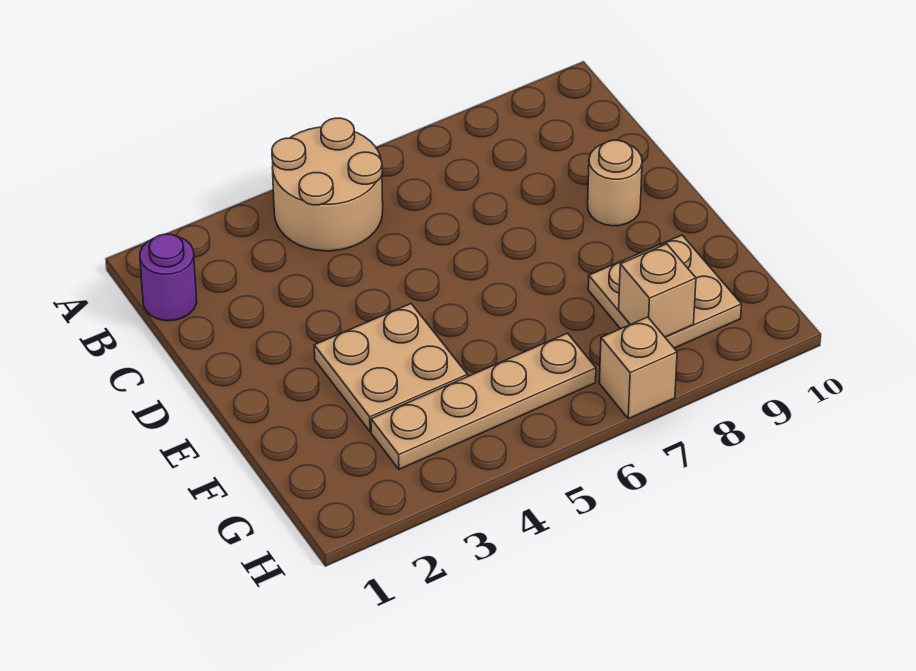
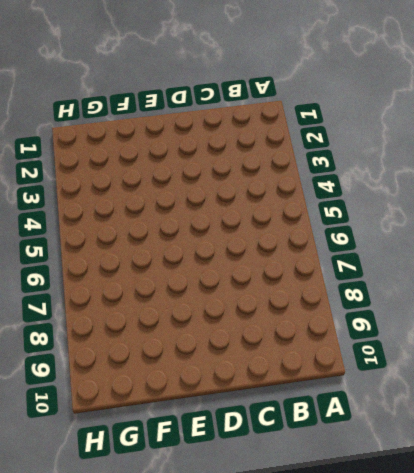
none -> tan 2x2 round brick [272,118,383,251]
none -> purple 1x1 round brick [140,234,197,321]

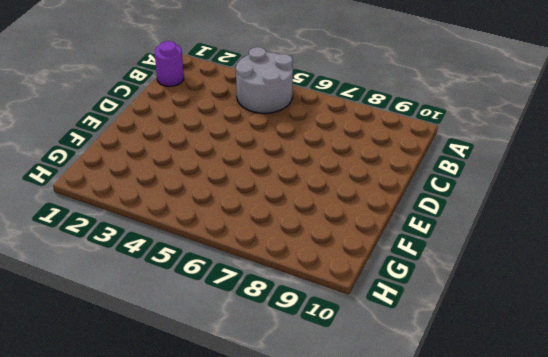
grey 2x2 round brick [236,47,293,113] -> tan 2x2 round brick [272,118,383,251]
none -> tan 1x1 round brick [588,140,642,226]
none -> tan 2x2 plate [314,304,468,432]

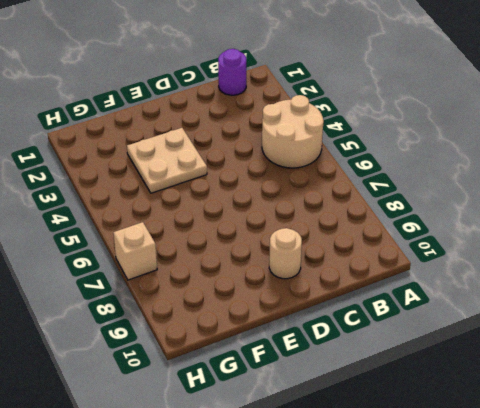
none -> tan 2x2 plate [588,235,742,348]
none -> tan 1x4 plate [371,333,596,469]

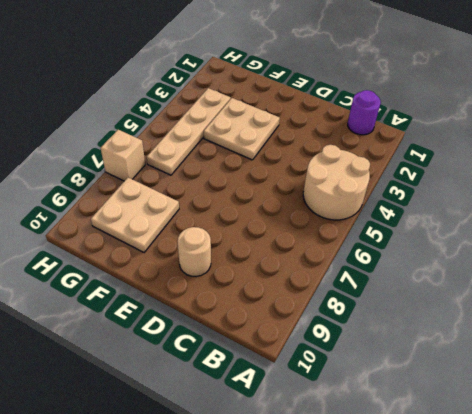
none -> tan 1x1 brick [619,244,696,337]

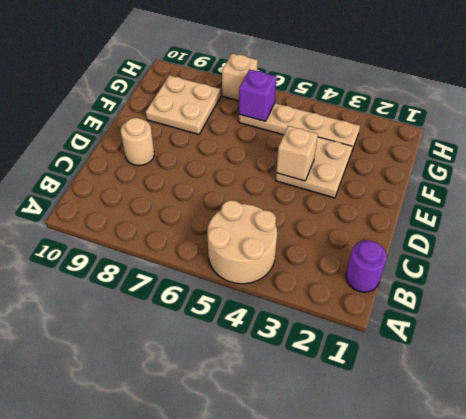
tan 1x1 brick [276,126,318,181] -> tan 1x1 brick moved to [619,244,696,337]
purple 1x1 brick [239,70,276,121] -> none

